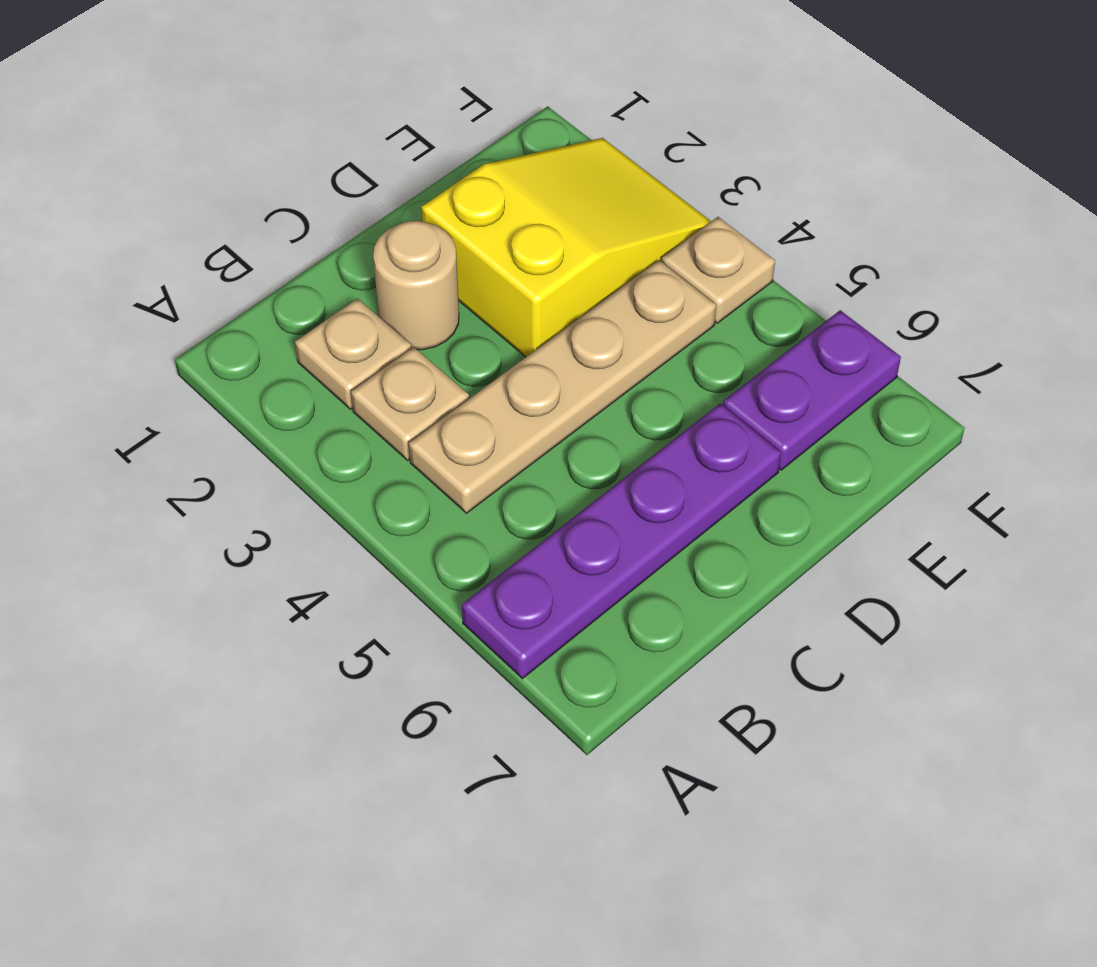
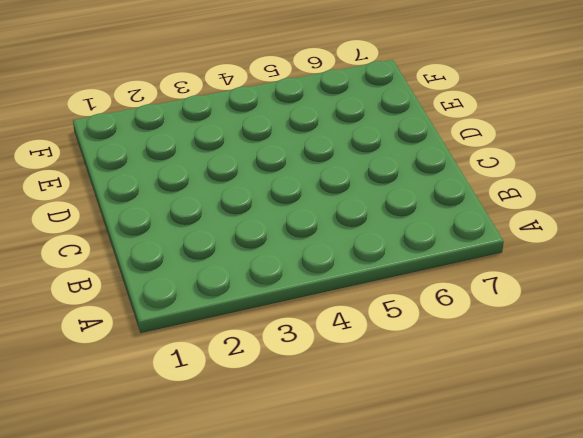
none -> purple 1x4 plate [462,403,781,679]
none -> tan 1x1 plate [295,298,411,409]

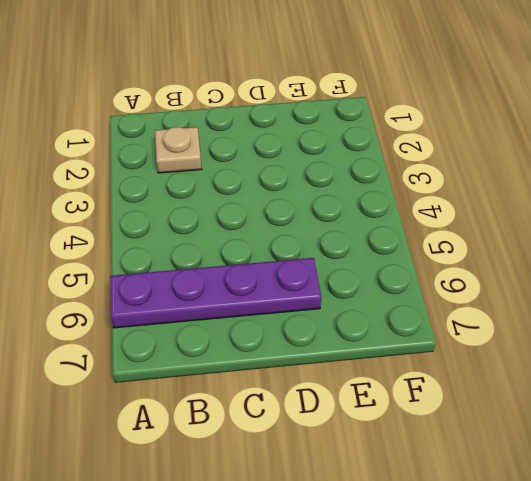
none -> tan 1x1 plate [351,347,469,460]
none -> tan 1x4 plate [409,260,716,513]

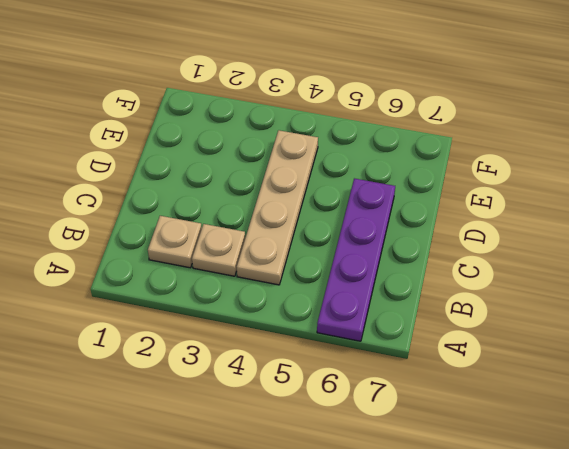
none -> tan 1x1 round brick [373,221,459,350]
none -> yellow 2x3 slope [422,138,711,357]

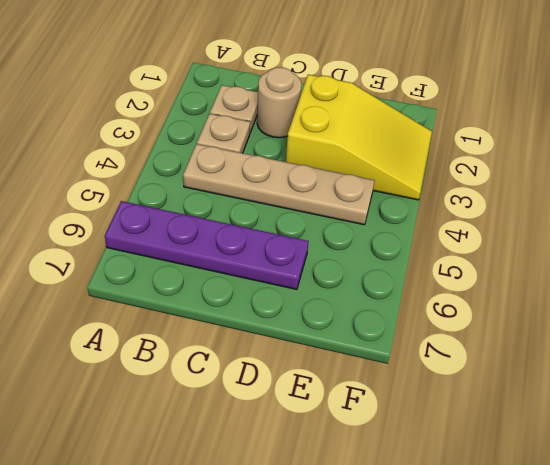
none -> purple 1x2 plate [723,310,901,470]
none -> tan 1x1 plate [662,217,775,323]

